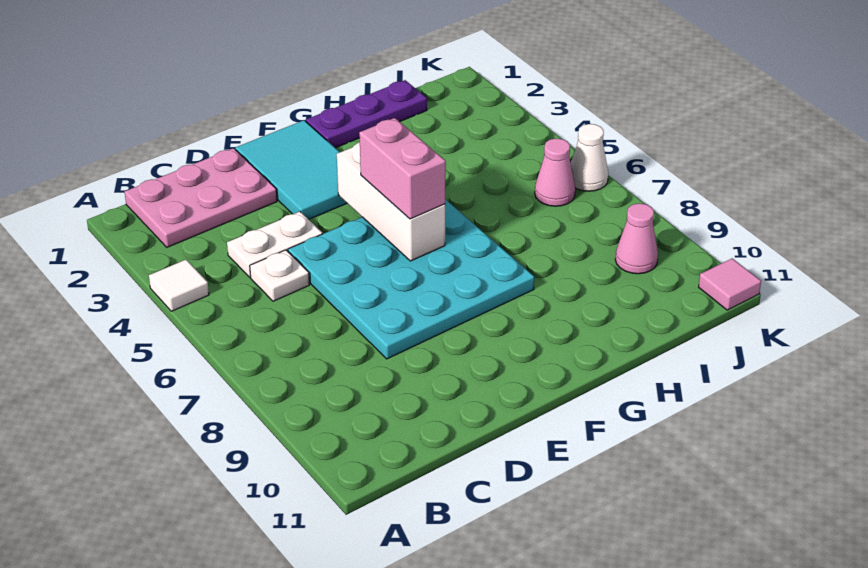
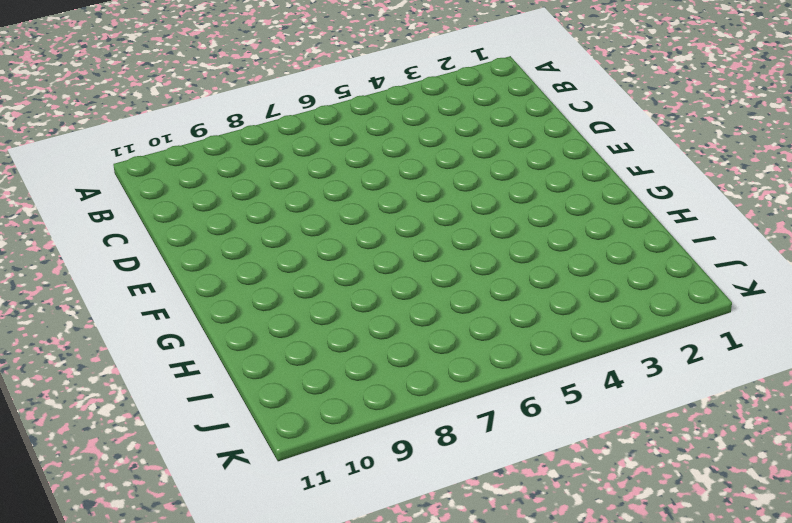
none -> white 1x1 tile [149,260,209,311]
none -> pink 2x3 plate [125,148,277,247]
none -> white 1x2 plate [227,212,322,277]

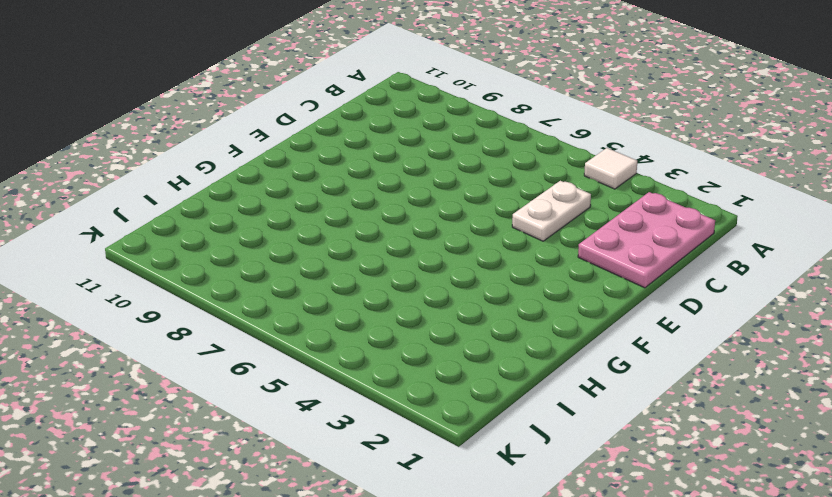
none -> white 1x1 plate [250,250,309,301]
none -> cyan 4x4 plate [288,199,534,359]
none -> cyan 2x3 tile [235,120,347,219]

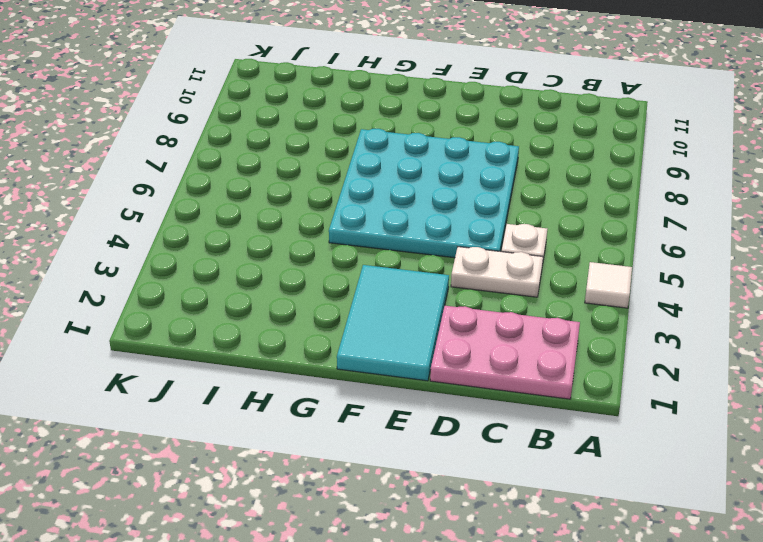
none -> purple 1x3 plate [306,80,427,148]
none -> pink 1x1 cone [535,138,575,206]
none -> pink 1x1 cone [615,203,658,274]

